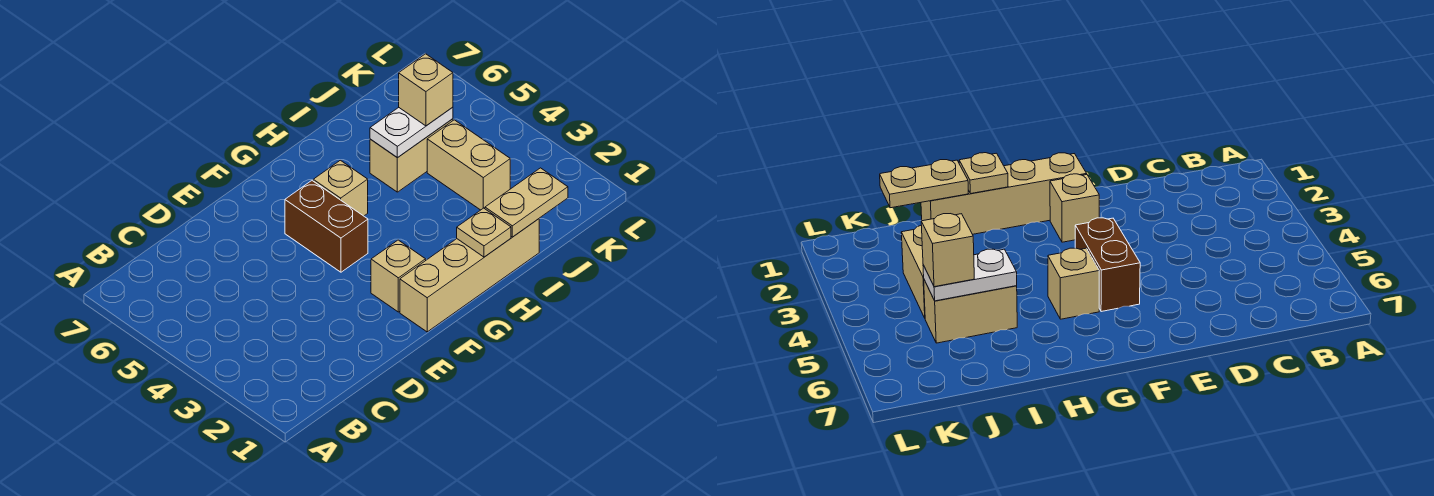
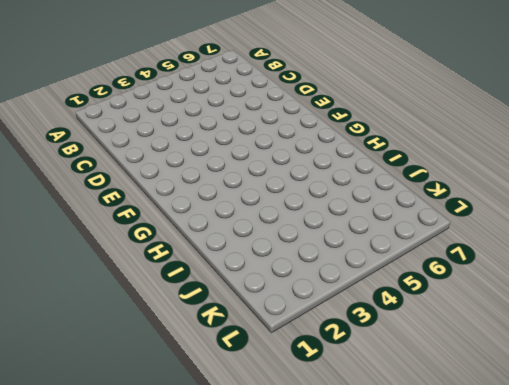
none -> tan 1x4 brick [400,219,539,332]
none -> tan 1x1 brick [371,240,426,312]

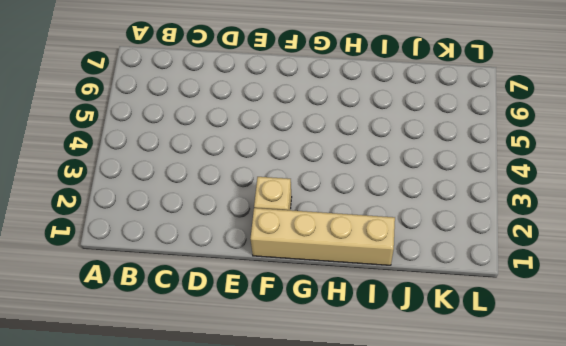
none -> brown 1x2 brick [285,181,368,272]
none -> tan 1x1 brick [313,160,368,216]

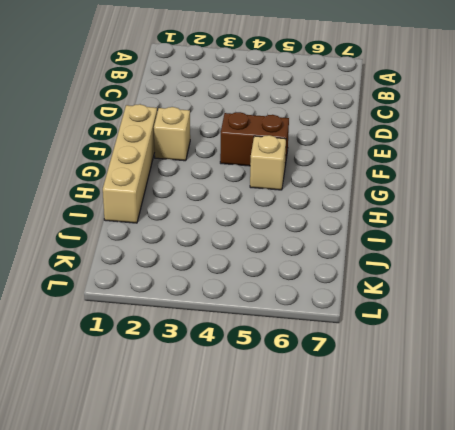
none -> tan 1x2 brick [370,119,453,192]
none -> tan 1x2 brick [427,120,510,210]

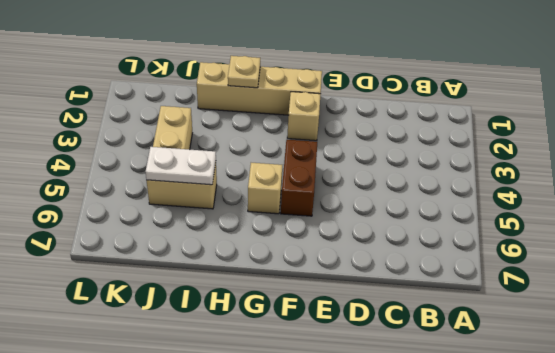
none -> tan 1x2 plate [485,168,568,237]
none -> tan 1x1 brick [399,54,453,126]

